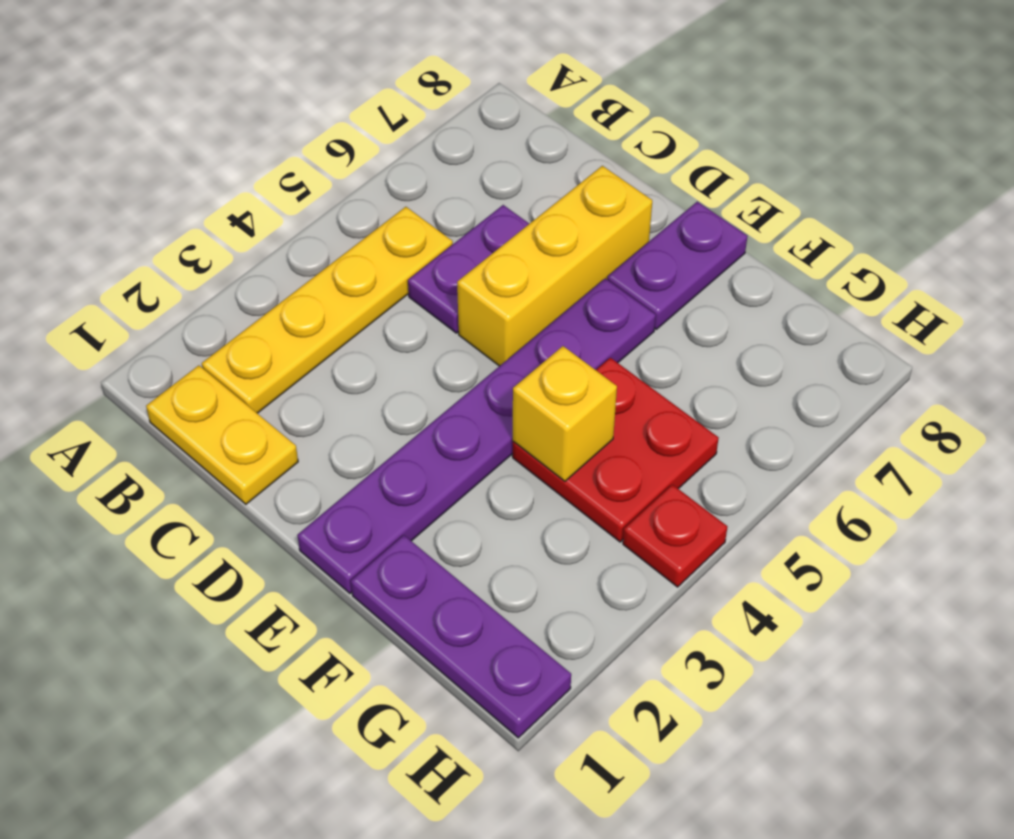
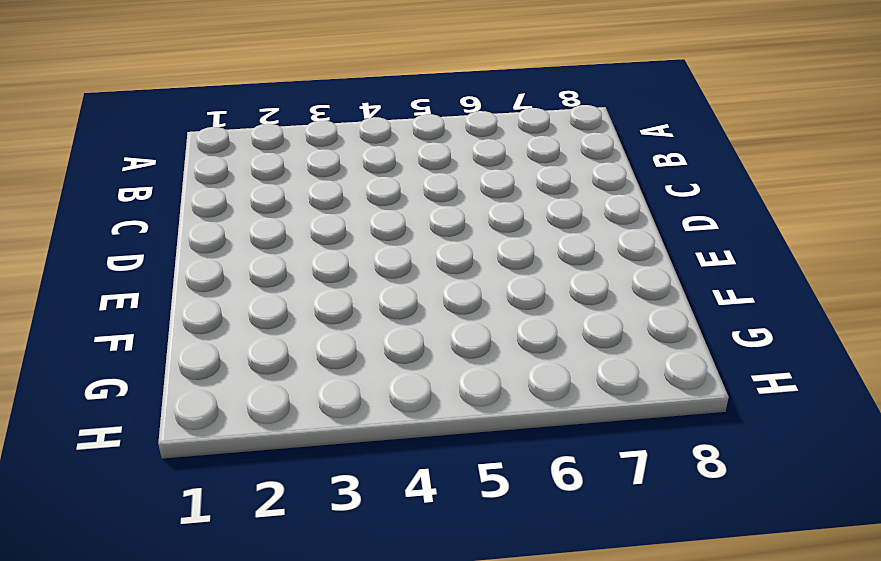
none -> yellow 1x2 plate [146,365,298,504]
none -> yellow 1x4 plate [202,207,453,413]

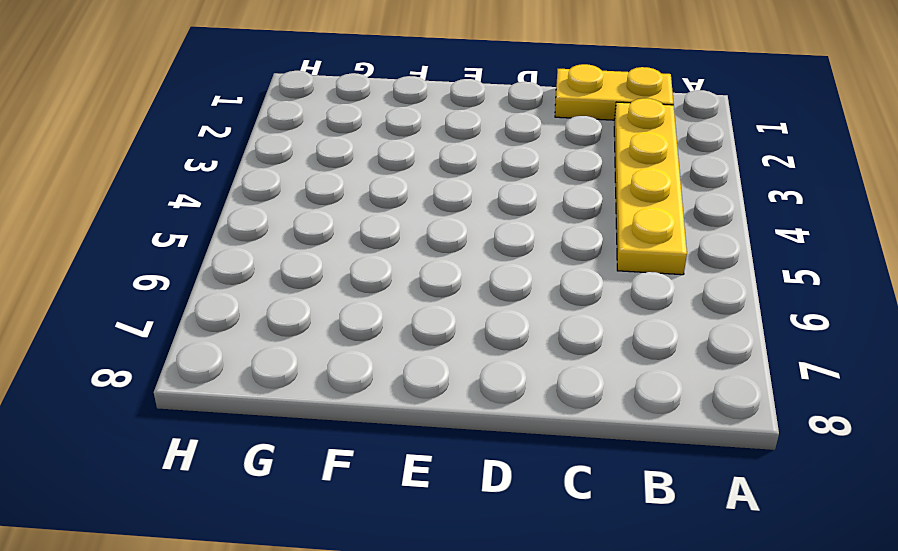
none -> purple 1x2 plate [408,205,529,333]
none -> yellow 1x3 brick [457,166,652,366]

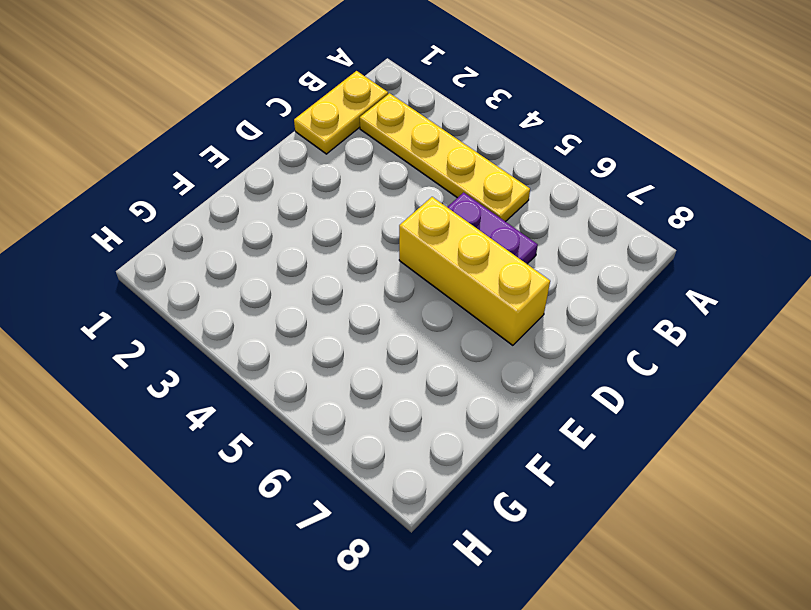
none -> purple 1x6 plate [297,278,656,593]
none -> purple 1x2 plate [607,202,747,329]

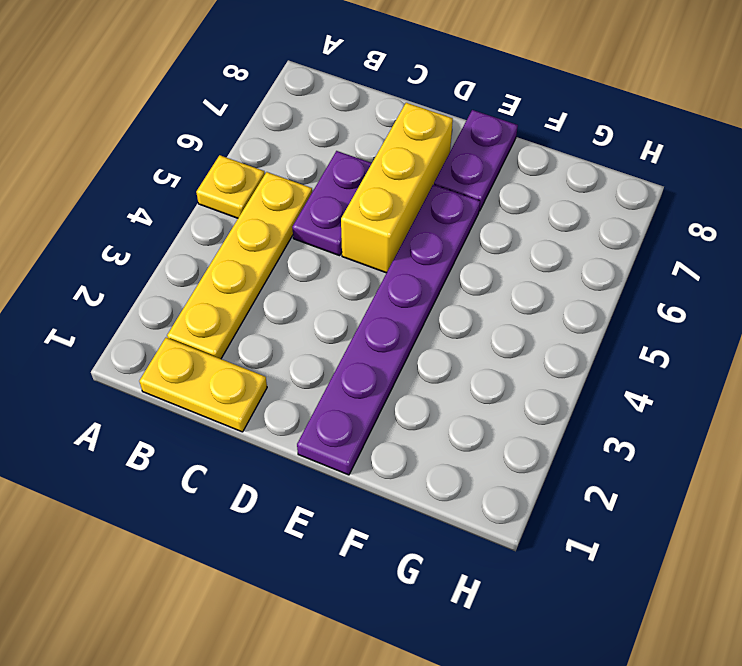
yellow 1x1 plate [196,155,265,218] -> none
none -> purple 1x3 plate [351,535,571,738]
none -> red 2x2 plate [513,358,719,542]

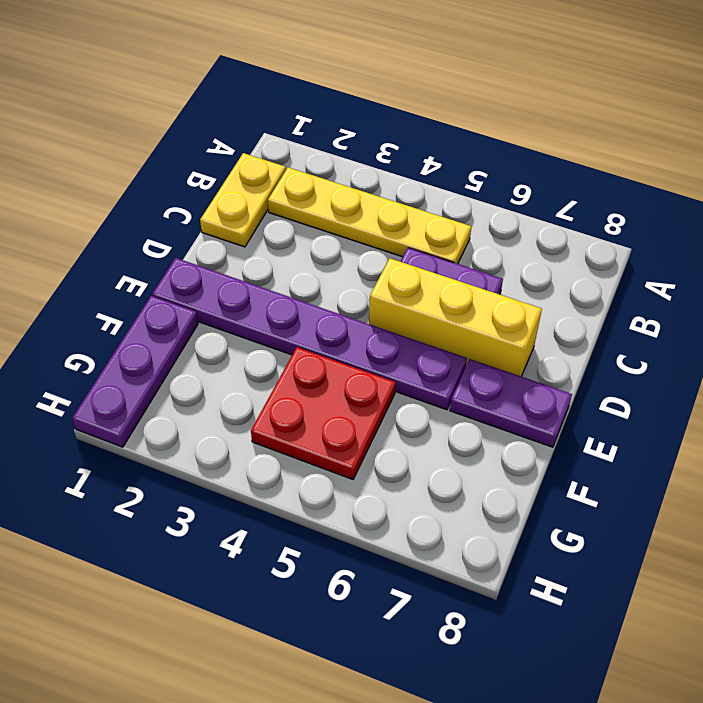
none -> red 1x1 plate [623,485,727,587]
none -> yellow 1x1 brick [513,346,617,481]

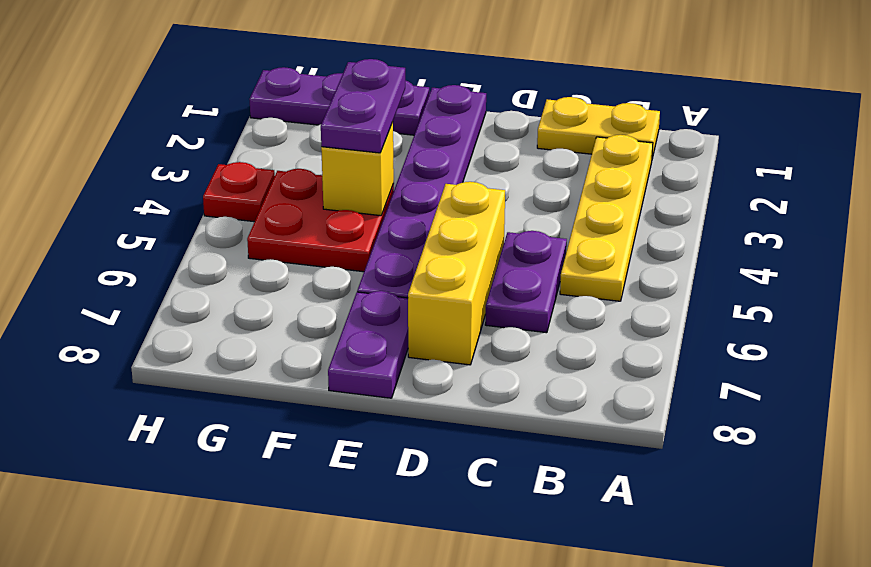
purple 1x2 plate [321,59,405,153] -> none

